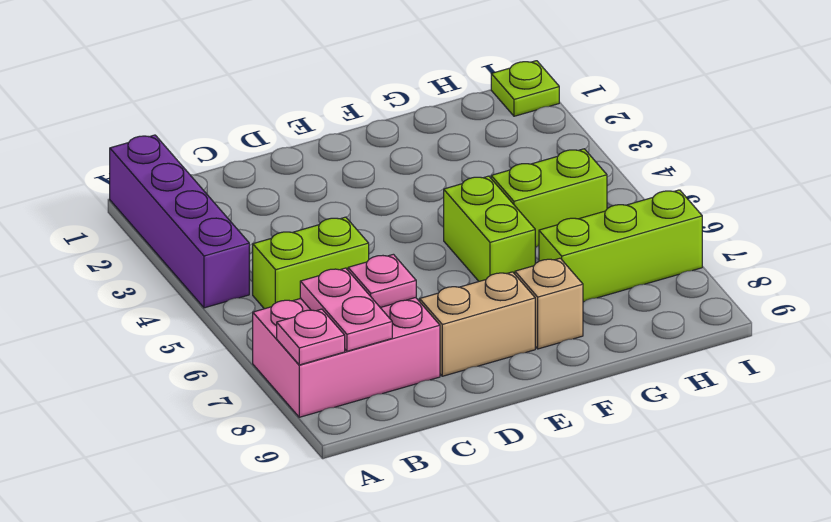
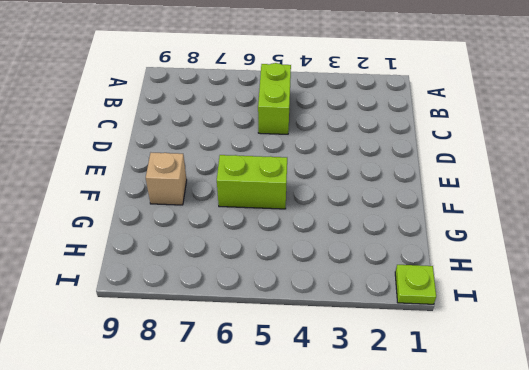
none -> purple 1x4 brick [110,135,249,308]
none -> pink 2x3 brick [253,298,440,417]
none -> tan 1x2 brick [420,272,535,376]

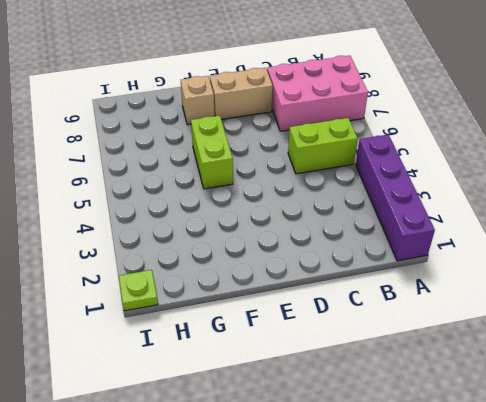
none -> lime 1x2 brick [491,149,607,247]
none -> lime 1x3 brick [539,190,702,302]
none -> pink 1x1 plate [277,309,345,365]

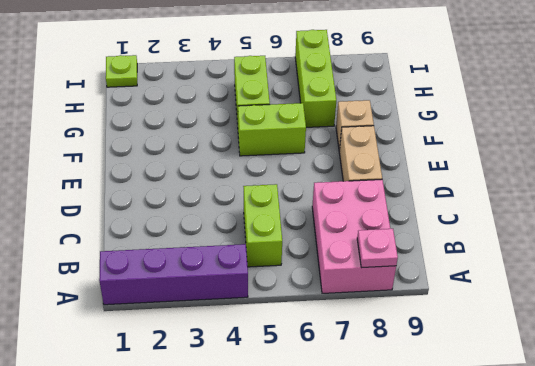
none -> pink 1x2 plate [300,268,392,351]
none -> pink 1x1 plate [348,254,416,308]

